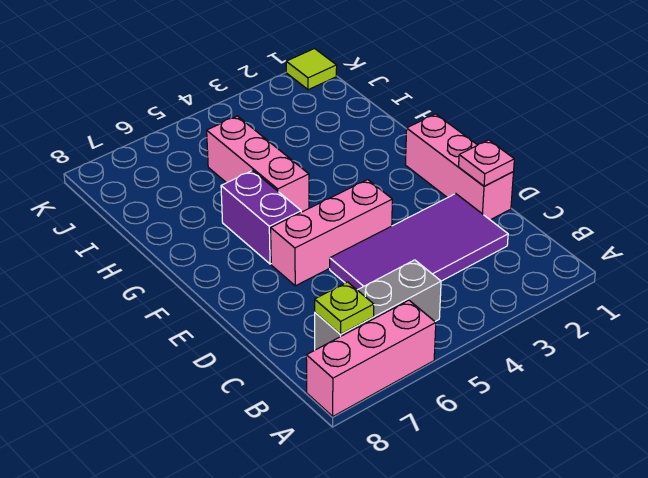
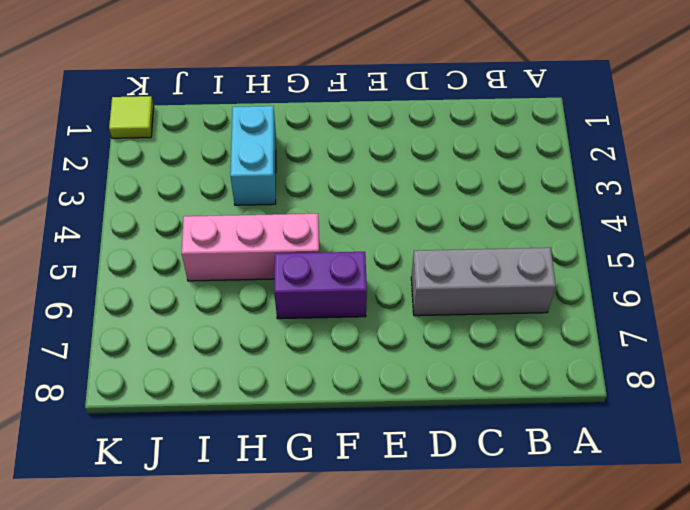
grey 1x3 brick [411,248,556,316] -> grey 1x3 brick turned to [315,260,441,350]
cyan 1x2 brick [230,106,276,205] -> none
none -> pink 1x3 brick [306,300,436,416]
none -> purple 2x4 tile [330,194,508,290]

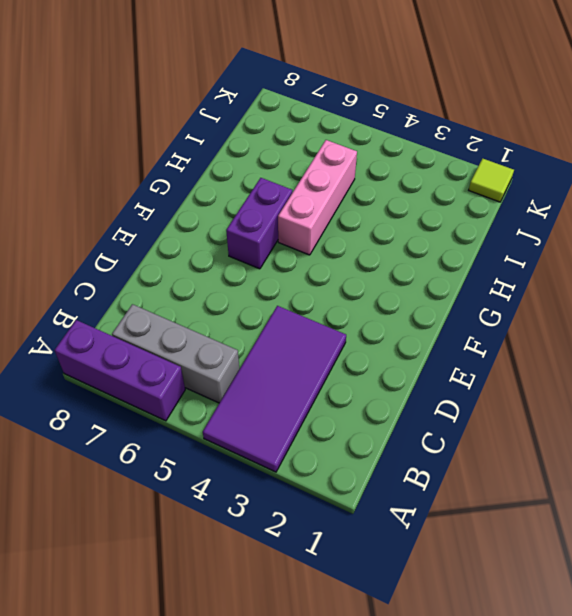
purple 2x4 tile [203,306,346,472] -> purple 2x4 tile turned to [330,194,508,290]
purple 1x3 brick [54,320,185,421] -> pink 1x3 brick [306,300,436,416]
none -> pink 1x3 brick [405,114,514,220]
none -> pink 1x3 brick [271,180,392,286]

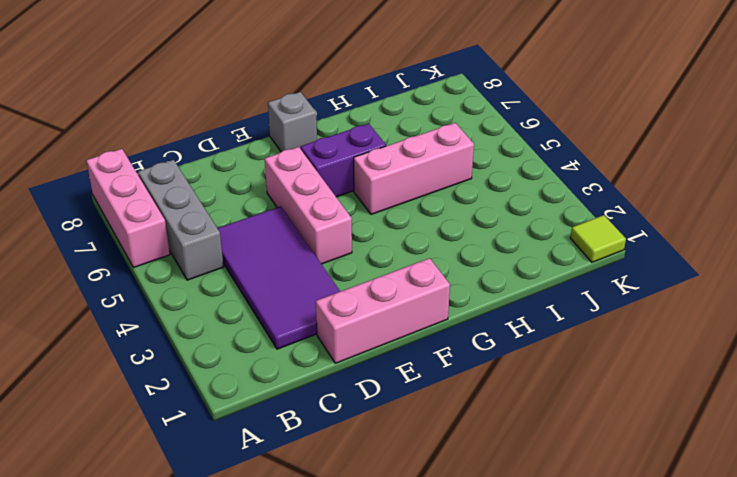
grey 1x1 brick [268,92,317,152] -> none
none -> lime 1x1 plate [315,282,374,334]
none -> pink 1x1 plate [459,140,514,186]

